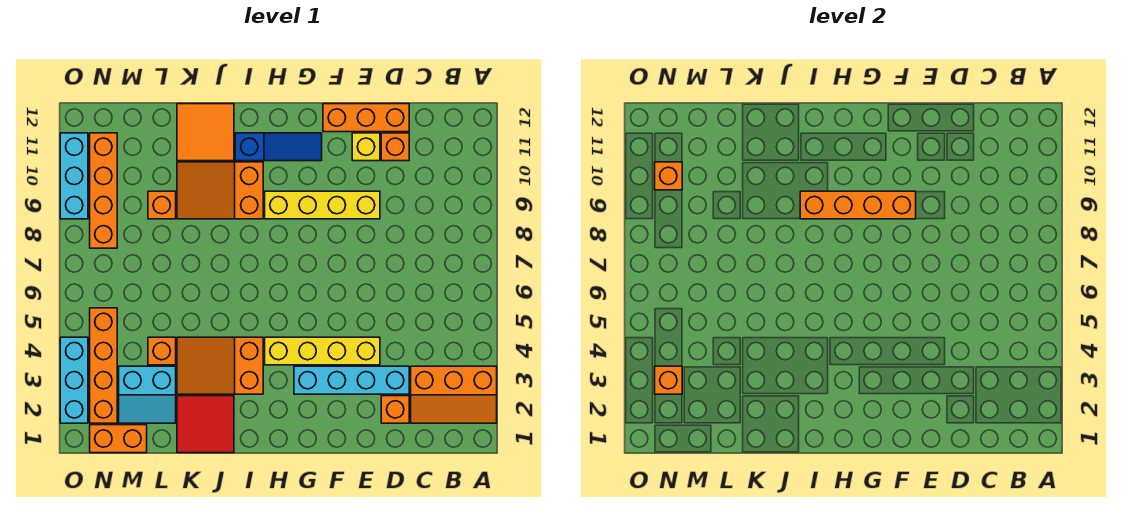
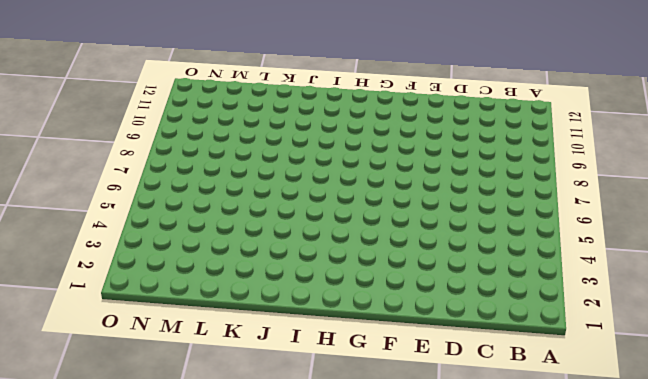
none -> orange 2x3 slope [411,366,497,423]
none -> orange 1x1 brick [381,396,409,423]
none -> cyan 1x4 brick [294,366,409,394]

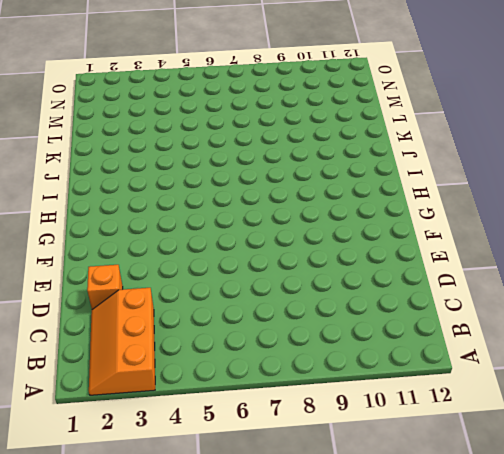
none -> cyan 1x4 brick [294,366,409,394]
none -> orange 1x1 brick [381,133,409,161]
none -> orange 1x3 brick [323,104,409,132]

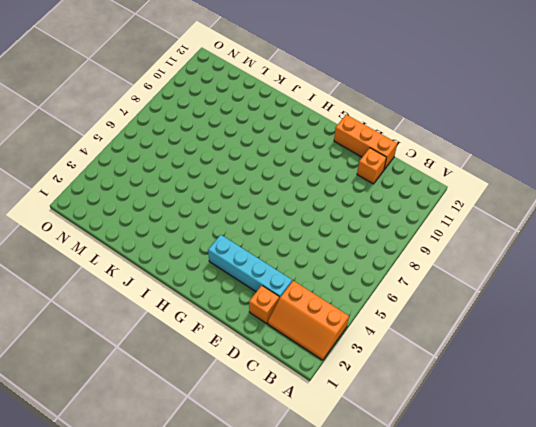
none -> yellow 1x4 brick [265,337,380,365]
none -> yellow 1x4 brick [265,191,380,219]
none -> yellow 1x1 brick [352,133,380,161]

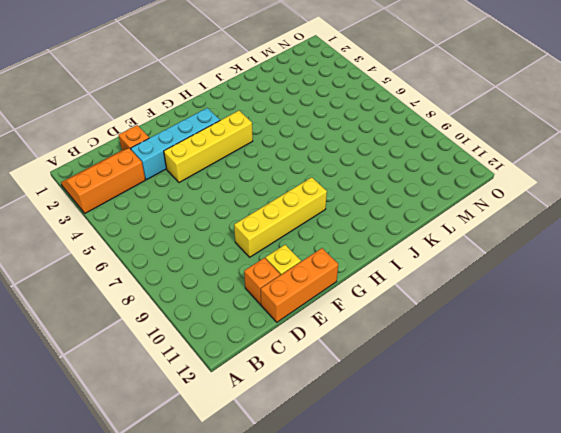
none -> blue 1x3 slope [235,133,322,161]
none -> orange 2x3 slope [177,337,263,394]
none -> orange 2x3 slope [177,162,263,219]

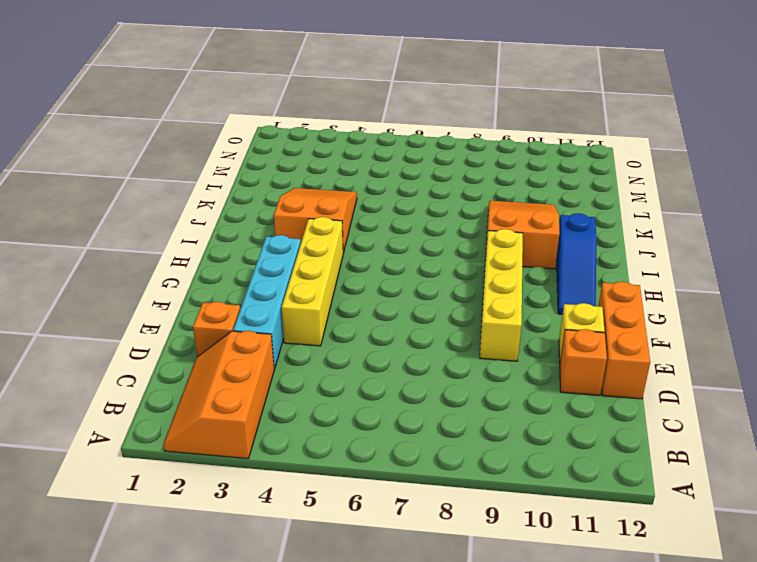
none -> red 2x2 tile [177,396,234,453]
none -> orange 2x2 tile [177,104,234,161]
none -> cyan 2x2 slope [119,366,176,423]

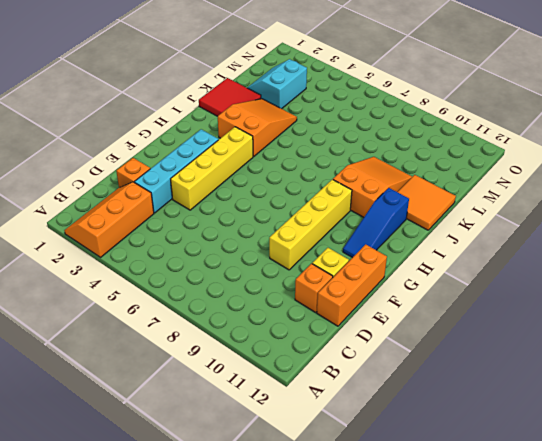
none -> orange 1x1 brick [148,337,176,365]
none -> orange 1x1 brick [148,191,176,219]
none -> orange 1x2 brick [90,425,147,453]

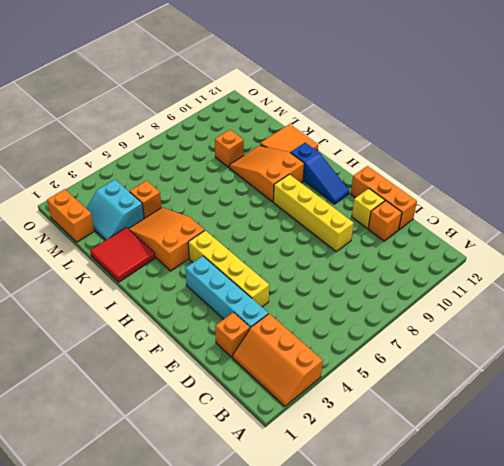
none -> orange 1x4 brick [90,308,117,423]
none -> orange 1x4 brick [90,133,117,248]
none -> cyan 1x3 brick [60,337,88,423]

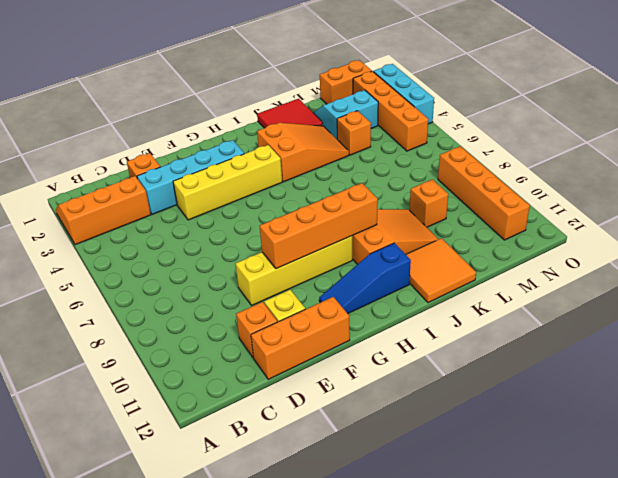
none -> cyan 1x3 brick [60,133,88,219]
none -> orange 1x1 brick [655,366,682,394]
none -> orange 1x1 brick [655,162,682,190]

